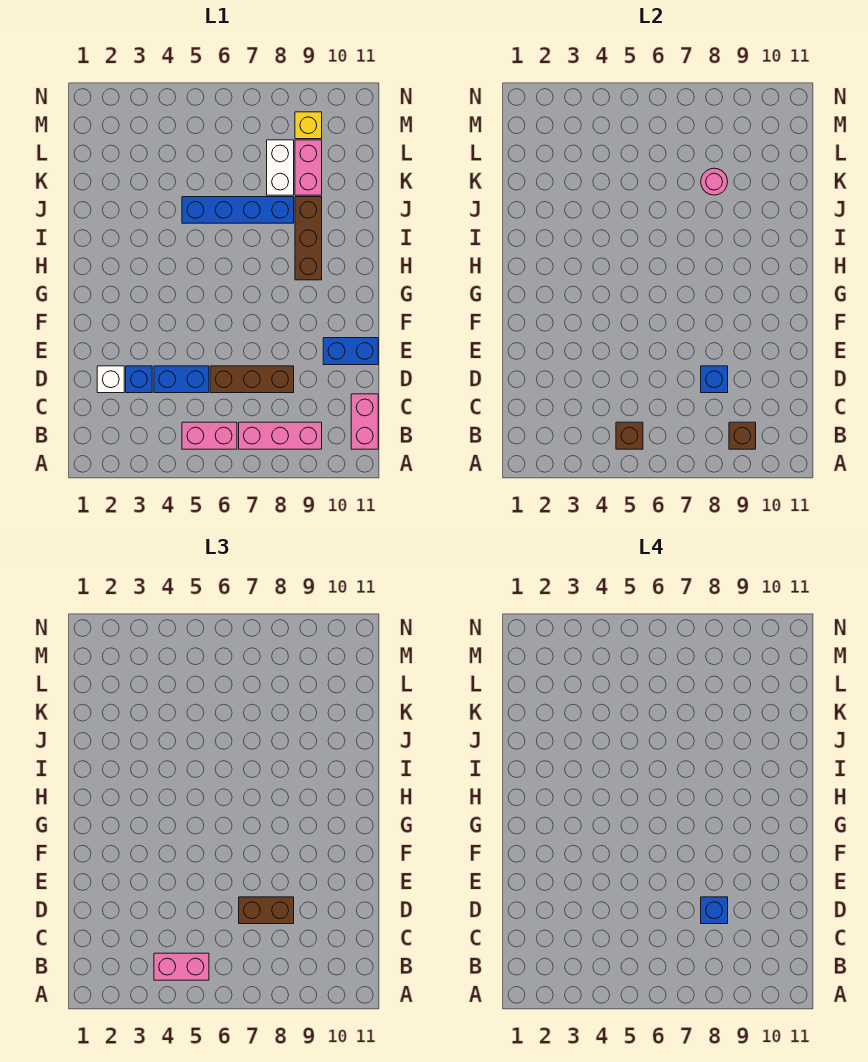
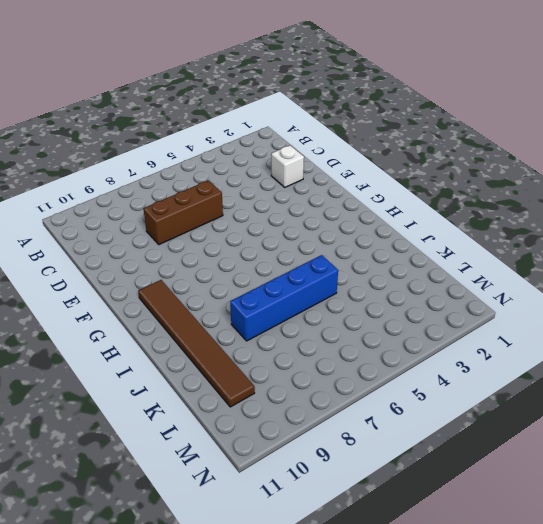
brown 1x6 tile [138,280,255,407] -> none
none -> pink 1x2 brick [182,422,237,449]
none -> pink 1x3 brick [239,422,322,449]
none -> pink 1x2 brick [351,394,378,449]

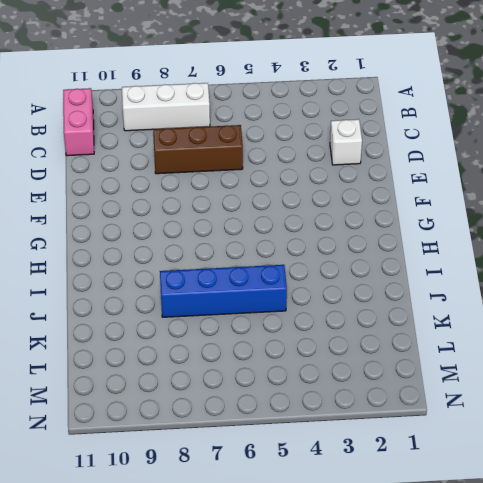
white 1x3 brick [122,83,210,131] -> pink 1x3 brick [239,422,322,449]
none -> pink 1x2 brick [182,422,237,449]
none -> blue 1x1 brick [126,366,152,393]
none -> blue 1x2 brick [154,366,209,393]

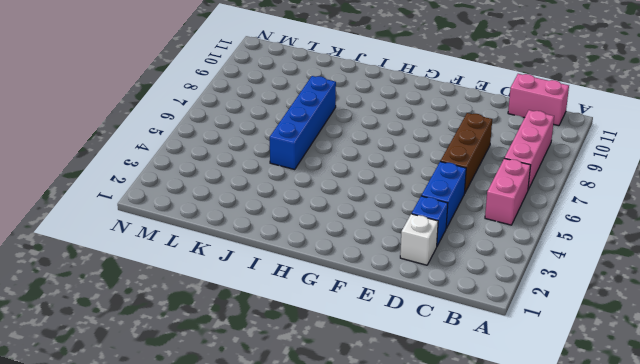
none -> blue 1x2 brick [323,338,378,365]
none -> brown 1x3 brick [295,197,322,280]
none -> white 1x2 brick [267,140,294,195]

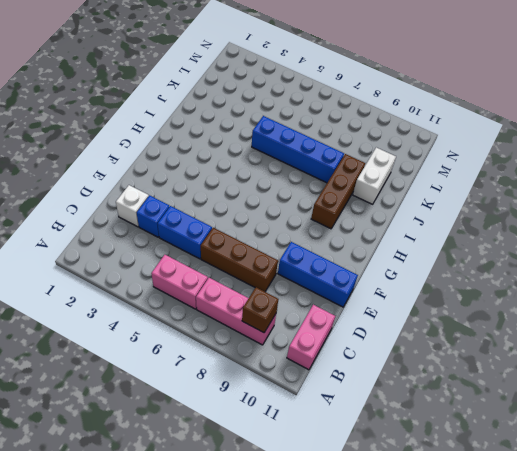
blue 1x3 brick [278,242,358,307] -> blue 1x2 brick [323,338,378,365]
white 1x2 brick [353,147,396,204] -> white 1x2 brick moved to [267,140,294,195]
none -> pink 1x2 brick [295,140,322,195]
none -> yellow 1x1 brick [295,112,322,139]
none -> brown 1x1 brick [616,422,643,449]

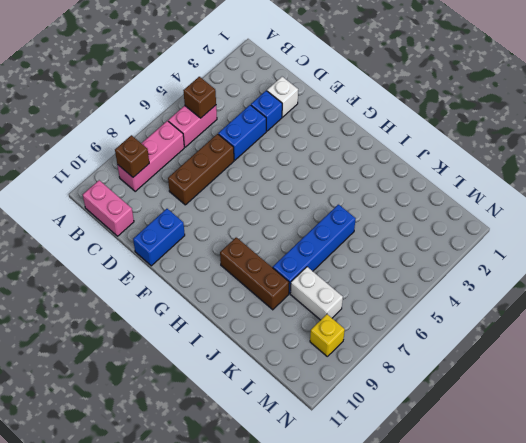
none -> pink 1x2 brick [295,140,322,195]
none -> blue 1x1 brick [701,366,728,393]
none -> pink 1x1 round brick [701,168,728,195]

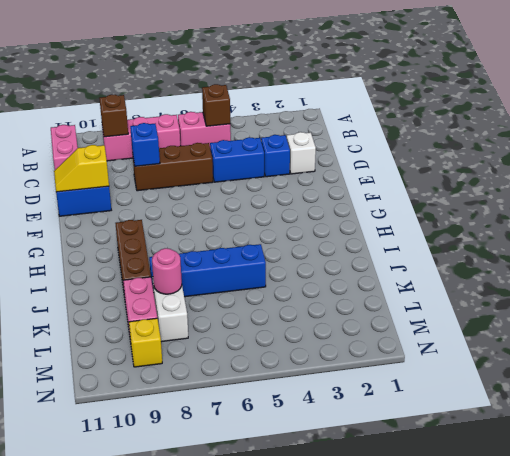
yellow 1x2 slope [54,145,109,192] -> none
none -> pink 1x2 brick [154,953,209,980]
none -> brown 1x2 brick [239,897,294,924]
none -> blue 1x1 brick [701,897,728,924]

